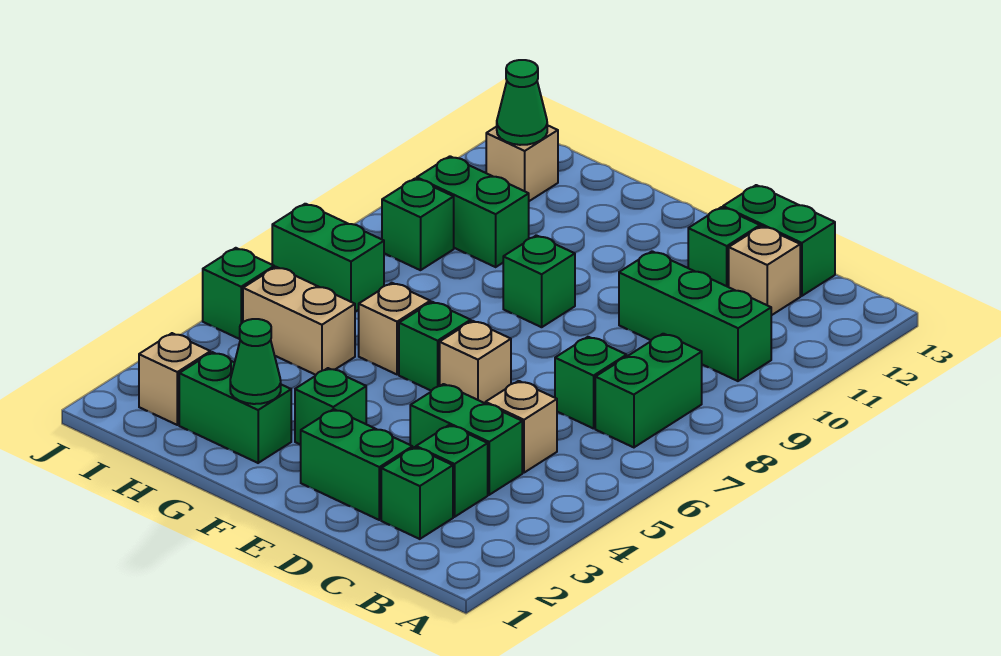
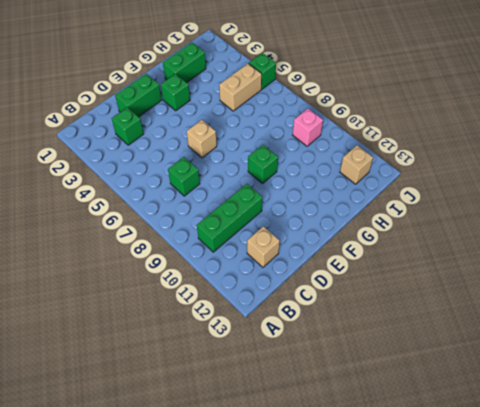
pink 1x1 brick [293,109,323,146] -> green 1x1 brick [382,178,454,270]
none -> green 1x2 brick [595,334,702,447]
none -> green 1x1 brick [381,447,453,539]
none -> green 1x2 brick [410,384,522,495]

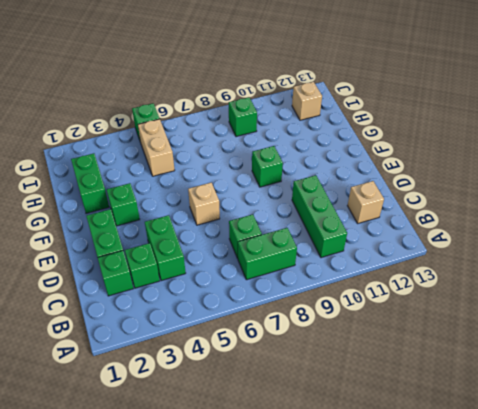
none -> tan 1x1 brick [486,381,557,473]
none -> green 1x2 brick [723,185,835,296]
none -> green 1x1 brick [688,207,760,287]

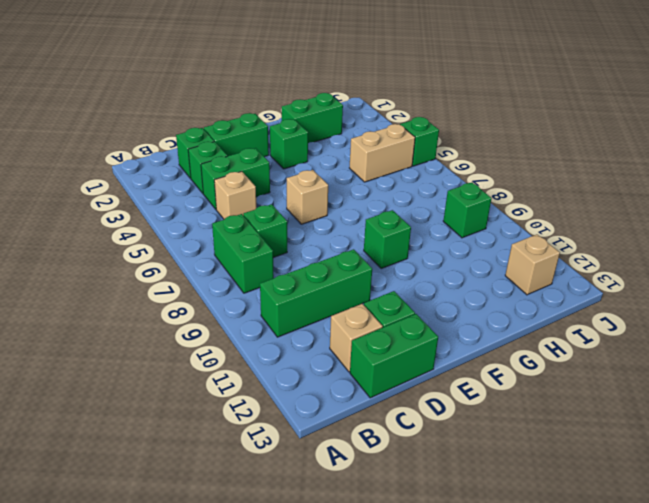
none -> green 1x1 brick [399,302,471,391]
none -> tan 1x1 brick [359,283,430,375]
none -> green 1x2 brick [417,156,529,267]

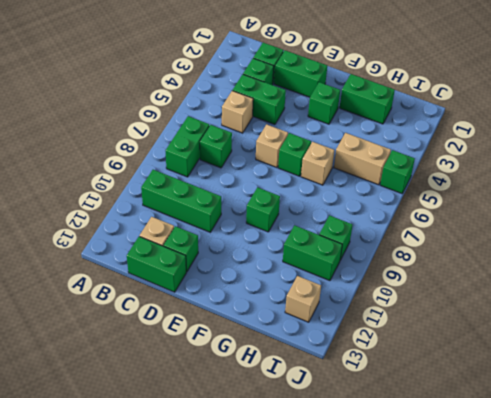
none -> tan 1x1 brick [139,333,210,425]
none -> green 1x2 brick [272,204,384,312]
none -> green 1x1 cone [230,319,281,404]

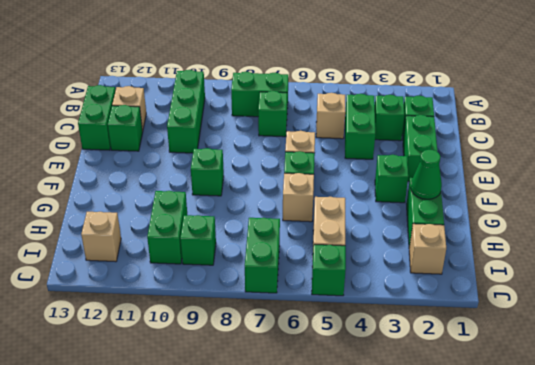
none -> green 1x1 cone [497,60,547,145]

